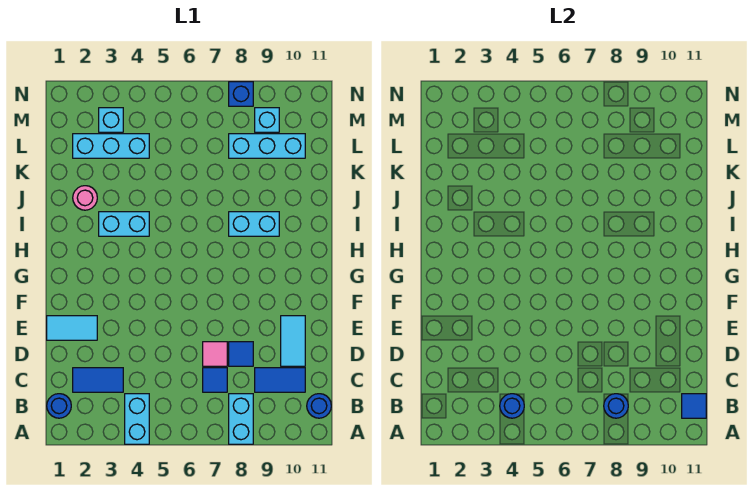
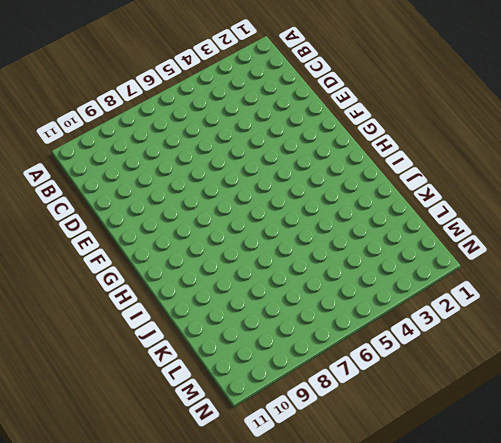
none -> cyan 1x2 brick [125,394,149,444]
none -> cyan 1x2 brick [229,394,253,444]
none -> blue 1x1 round brick [47,394,71,418]

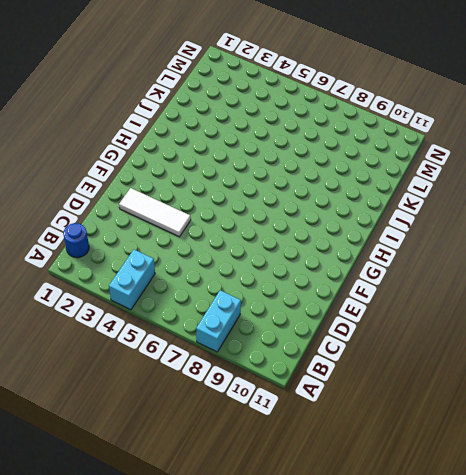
white 1x3 tile [119,188,191,237] -> cyan 1x2 tile [47,316,97,340]
none -> blue 1x1 round brick [307,394,331,418]
none -> blue 1x2 tile [73,368,123,392]
none -> blue 1x1 tile [203,368,227,392]

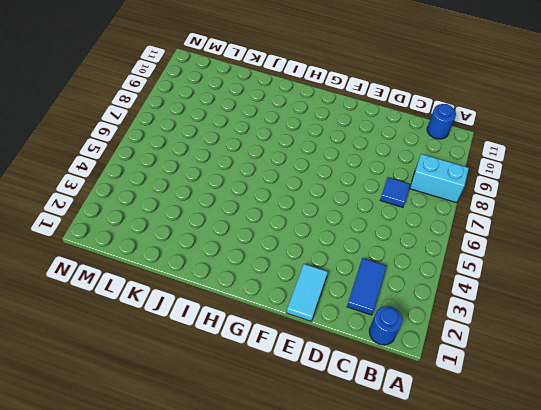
none -> cyan 1x2 brick [125,394,149,444]
none -> blue 1x2 tile [255,368,305,392]
none -> pink 1x1 tile [203,342,227,366]

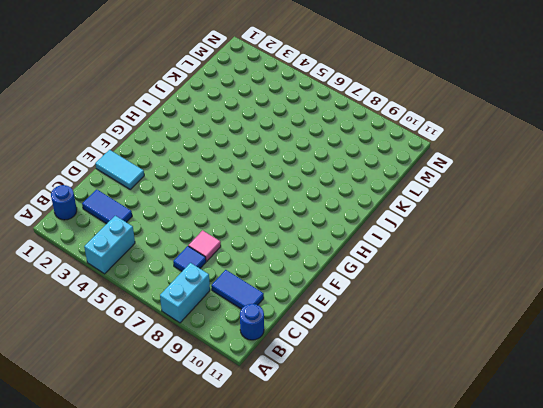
none -> blue 1x1 tile [229,342,253,366]
none -> cyan 1x2 tile [281,316,305,366]
none -> cyan 1x2 brick [99,212,149,236]

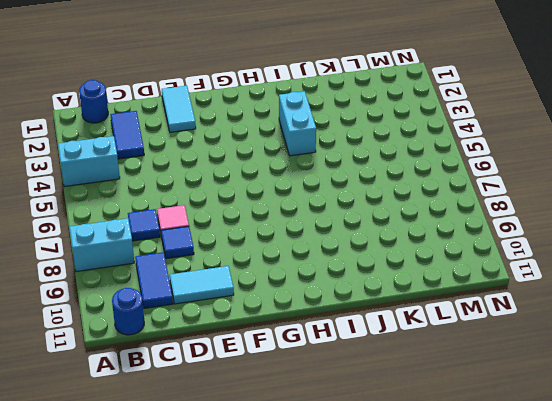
none -> cyan 1x2 brick [229,212,279,236]
none -> pink 1x1 round brick [73,186,97,210]
none -> cyan 1x3 brick [73,134,149,158]

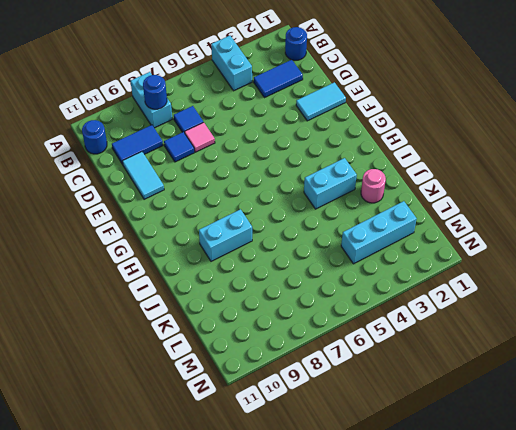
none -> cyan 1x3 brick [229,134,305,158]
none -> cyan 1x1 brick [99,108,123,132]
none -> cyan 1x1 brick [255,108,279,132]

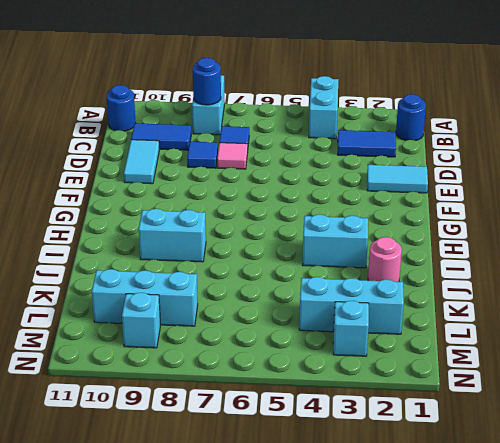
none -> blue 1x1 brick [229,82,253,106]
none -> blue 1x1 round brick [500,394,524,418]
none -> blue 1x1 tile [682,394,706,418]

